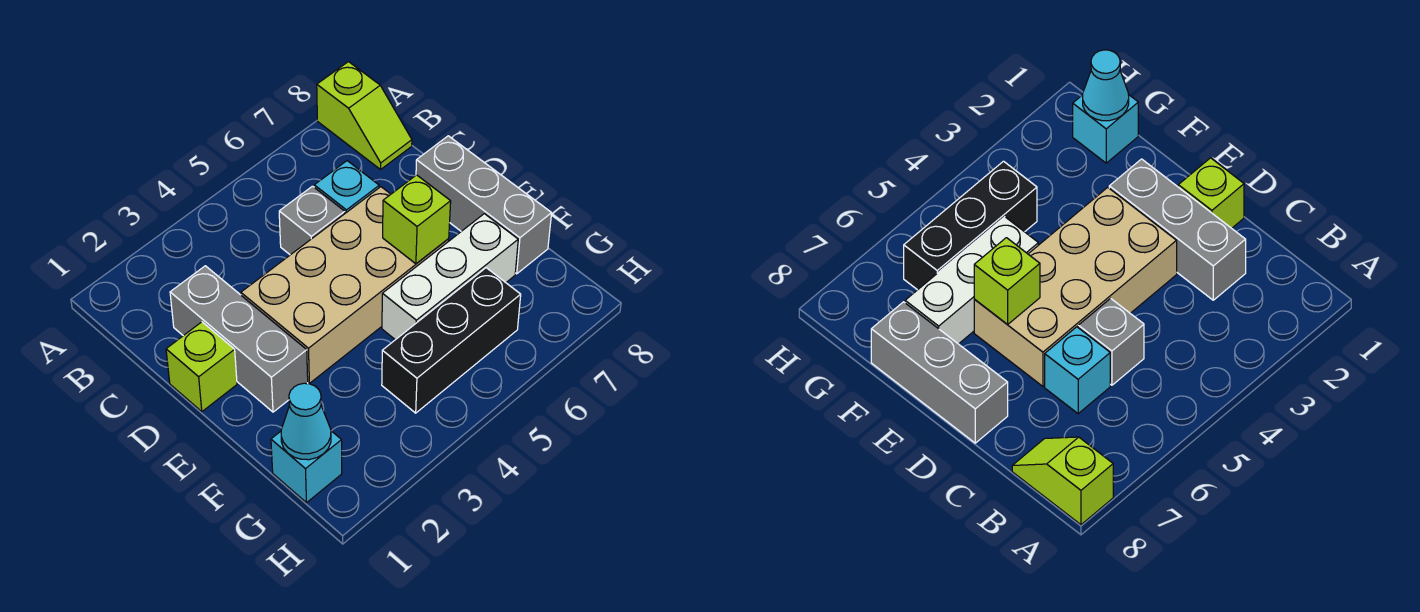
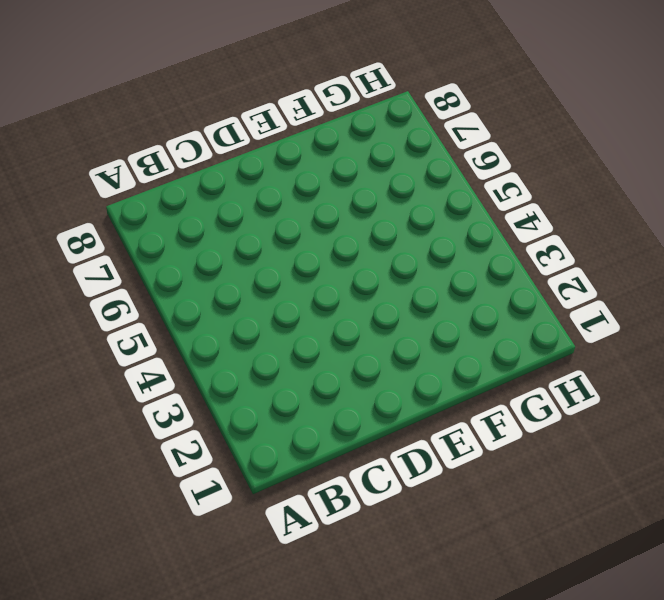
none -> lime 1x2 slope [317,62,412,169]
none -> grey 1x3 brick [170,266,308,412]
none -> grey 1x1 brick [279,186,345,255]

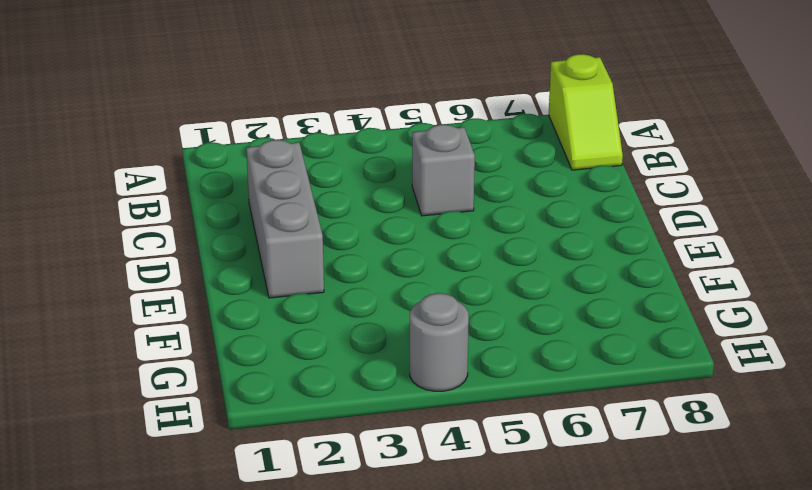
grey 1x1 round brick [410,293,469,391] -> none
none -> cyan 1x1 brick [314,161,379,213]
none -> lime 1x1 brick [166,322,237,412]
none -> tan 2x4 brick [241,187,449,384]

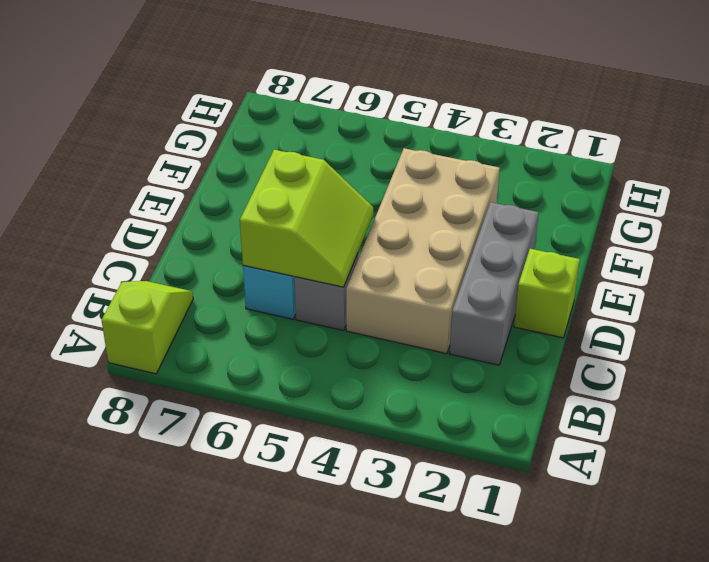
tan 2x4 brick [346,148,500,354] -> tan 2x4 brick turned to [241,187,449,384]
lime 2x2 slope [240,150,373,287] -> none
none -> grey 1x3 brick [416,136,552,274]
none -> white 1x3 brick [382,214,518,340]
none -> cyan 1x1 brick [271,431,342,503]

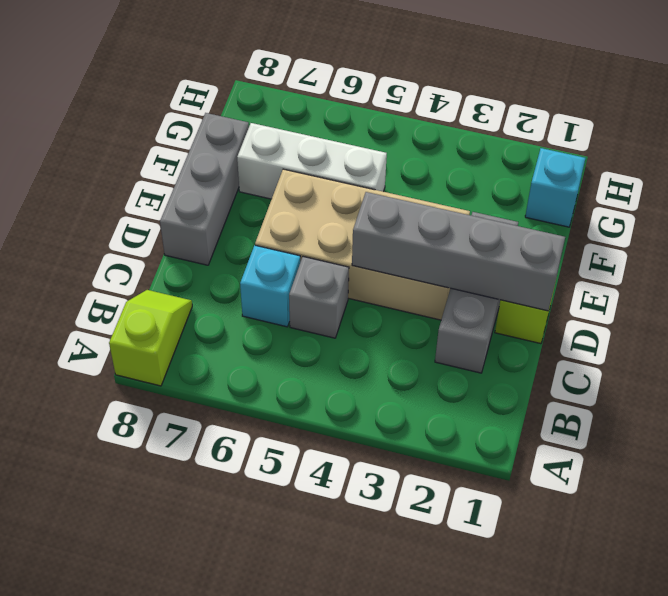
grey 1x4 brick [352,192,565,311] -> none
none -> black 1x3 brick [382,268,521,413]
none -> lime 1x1 brick [383,175,451,264]
none -> cyan 1x1 cone [281,383,331,460]

